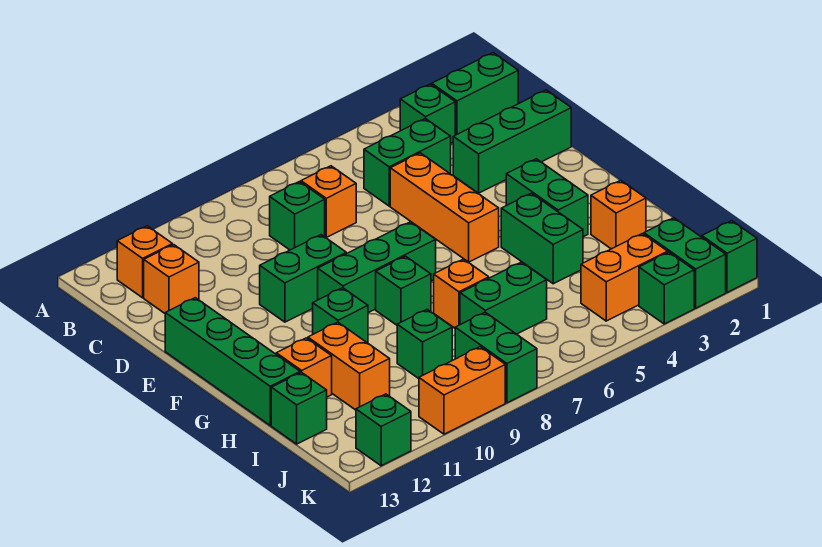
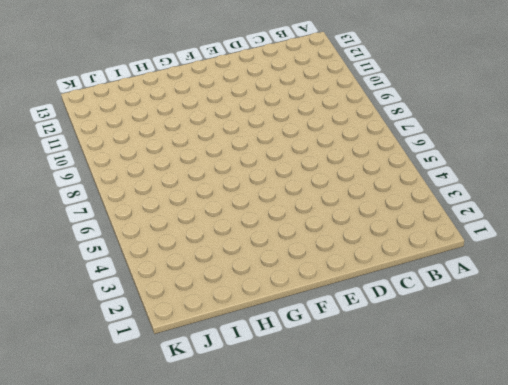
none -> green 1x2 brick [432,53,518,135]
none -> green 1x1 brick [400,84,455,143]
none -> orange 1x1 brick [117,226,172,298]
none -> green 1x2 brick [364,118,451,206]

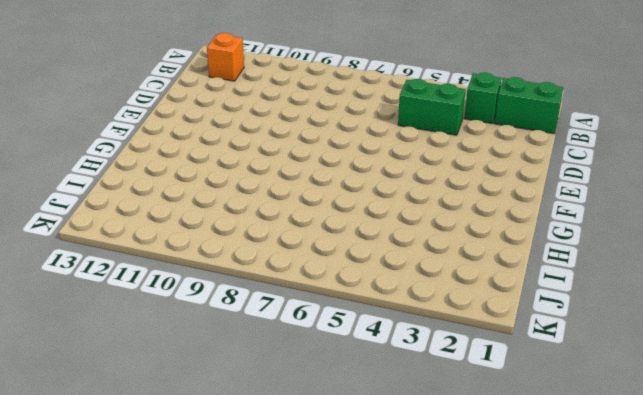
none -> orange 1x1 brick [301,166,356,237]
none -> green 1x1 brick [270,182,325,250]
none -> orange 1x1 brick [144,245,199,313]
none -> green 1x3 brick [453,90,571,193]

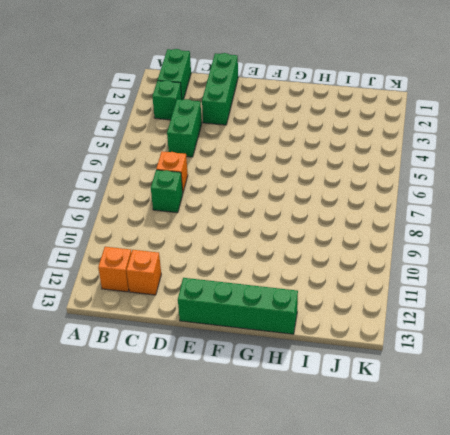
none -> orange 1x3 brick [390,153,499,262]
none -> green 1x2 brick [260,235,346,322]
none -> green 1x2 brick [506,159,588,237]
none -> green 1x3 brick [318,222,436,313]

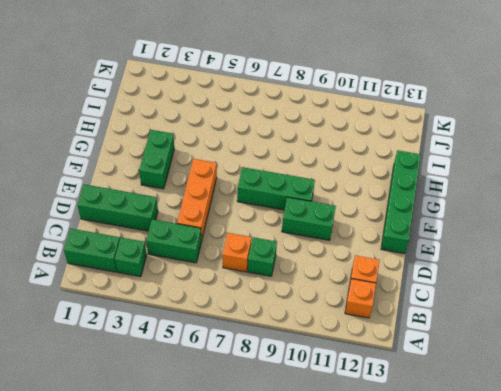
none -> green 1x2 brick [501,193,583,284]
none -> green 1x1 brick [376,256,431,325]
none -> green 1x1 brick [313,288,368,343]
none -> orange 1x1 brick [591,180,646,249]

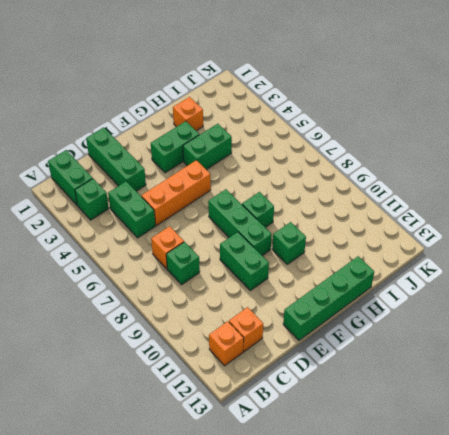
none -> orange 1x1 brick [434,259,489,328]
none -> orange 1x2 brick [308,322,390,410]
none -> orange 1x1 brick [276,338,332,397]
none -> green 1x2 brick [460,262,547,334]

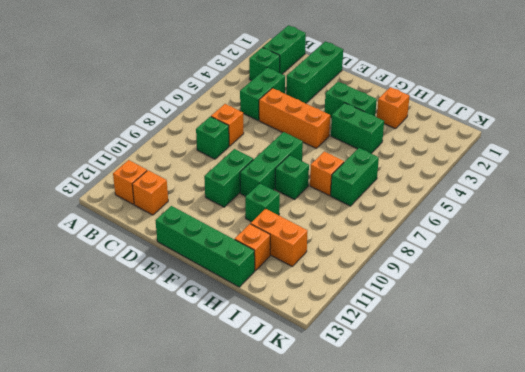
none -> green 1x1 brick [397,309,452,379]
none -> green 1x1 brick [271,372,327,444]
none -> green 1x2 brick [644,218,726,308]
none -> orange 1x2 brick [581,234,668,321]

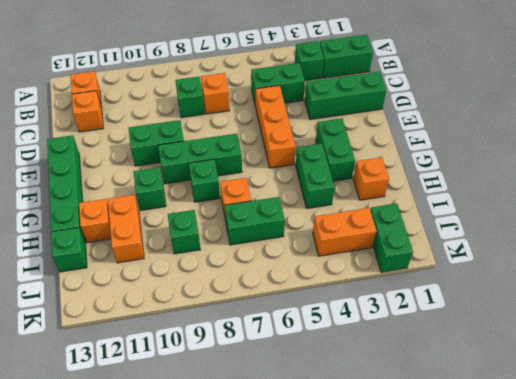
none -> green 1x2 brick [455,312,537,403]
none -> green 1x1 brick [702,221,757,293]
none -> green 1x1 brick [639,252,694,324]
none -> orange 1x2 brick [419,347,505,434]

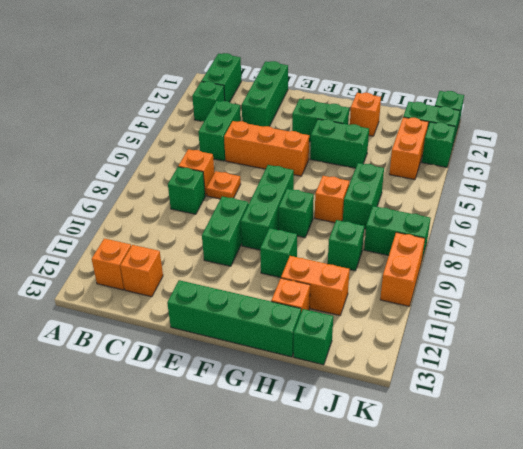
orange 1x1 plate [206,171,241,199] -> none
none -> green 1x1 brick [356,394,411,466]

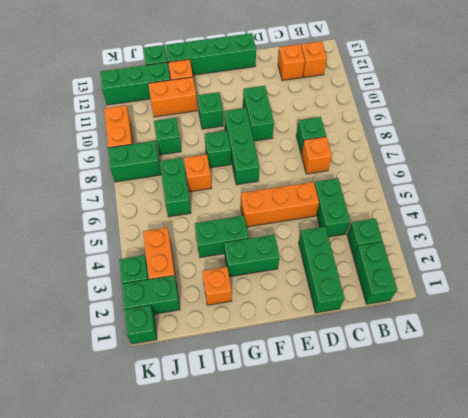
green 1x3 brick [100,62,170,105] -> green 1x1 brick [356,394,411,466]

